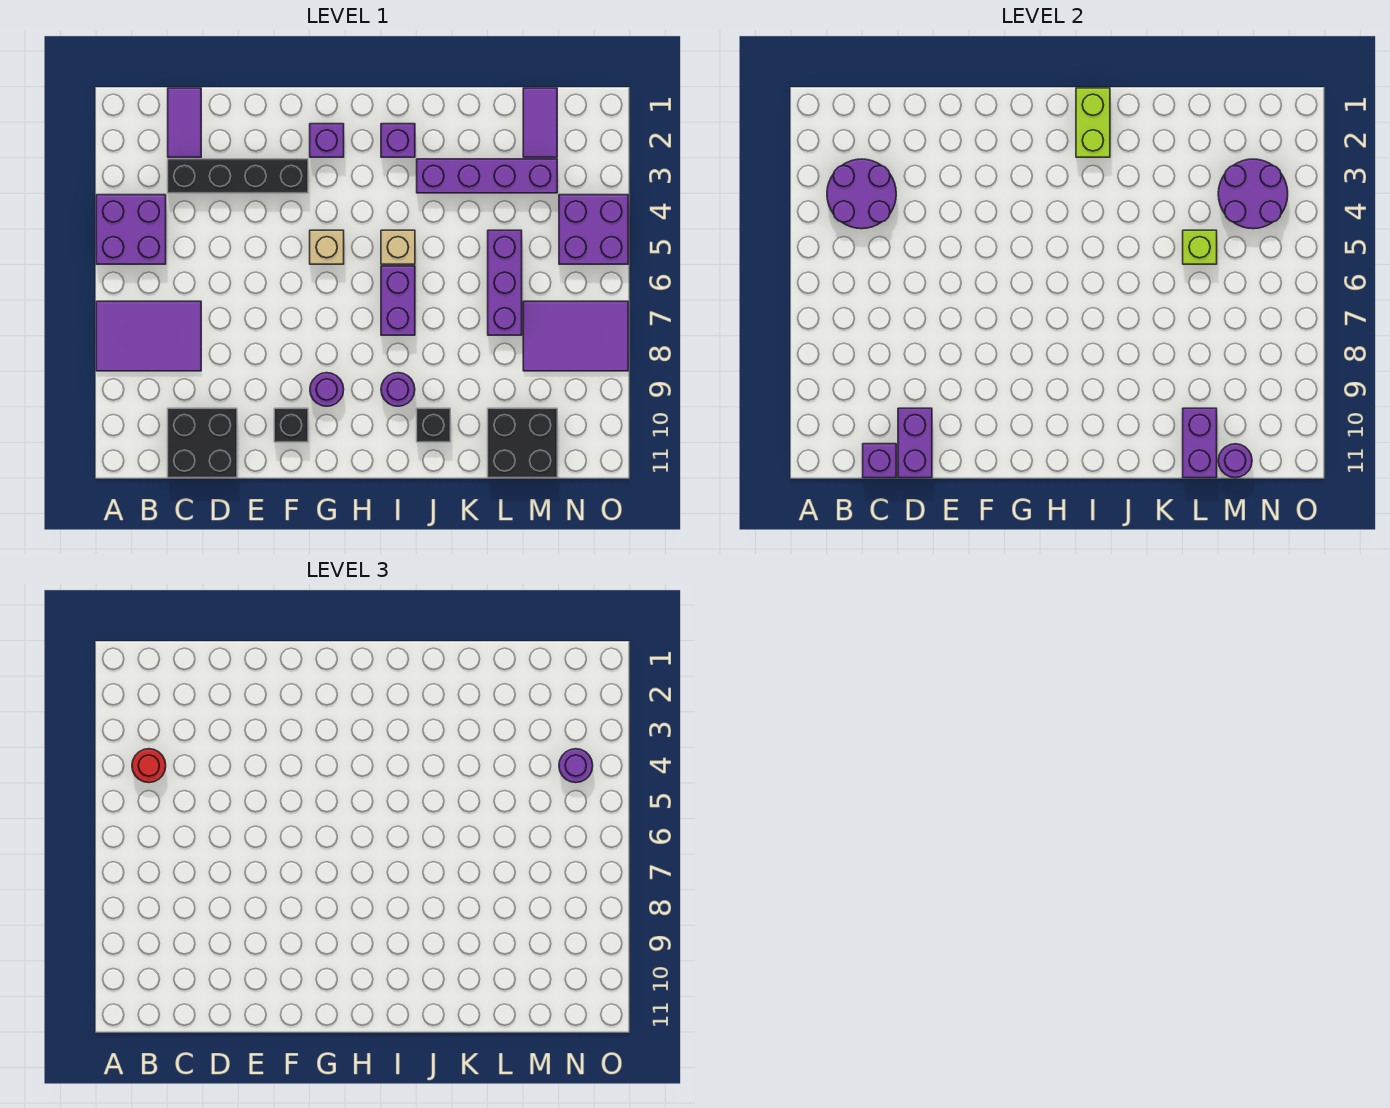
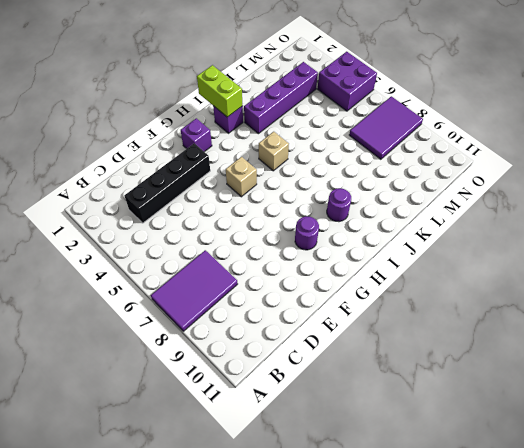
none -> purple 2x2 brick [96,195,166,264]
none -> purple 1x2 tile [168,88,201,157]
none -> black 2x2 brick [168,408,237,478]
none -> black 1x1 brick [274,408,308,442]

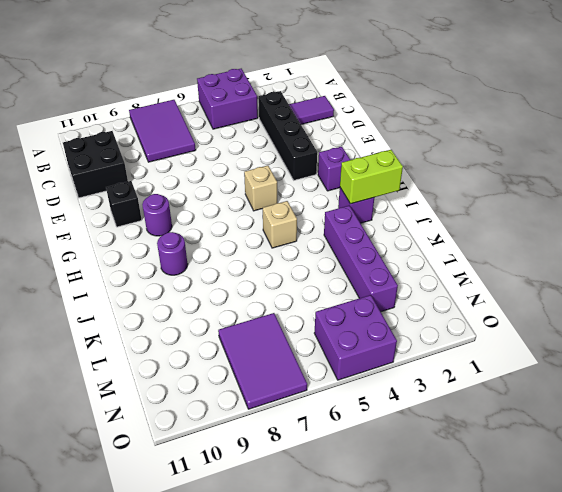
none -> purple 1x2 brick [381,266,415,335]
none -> black 1x1 brick [417,408,450,442]
none -> purple 1x3 brick [488,230,522,335]
none -> black 2x2 brick [488,408,557,478]

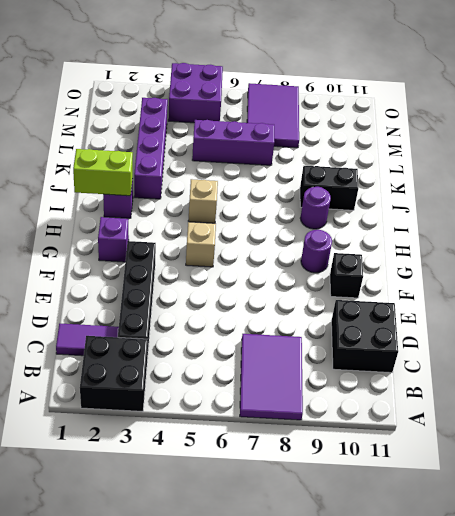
black 2x2 brick [80,336,148,411] -> black 2x2 brick moved to [488,408,557,478]
black 1x2 brick [300,166,358,210] -> black 1x1 brick [417,408,450,442]
none -> purple 2x2 brick [96,195,166,264]
none -> purple 1x2 brick [381,266,415,335]
none -> purple 1x2 tile [523,88,557,157]
none -> purple 2x2 round brick [827,159,896,229]

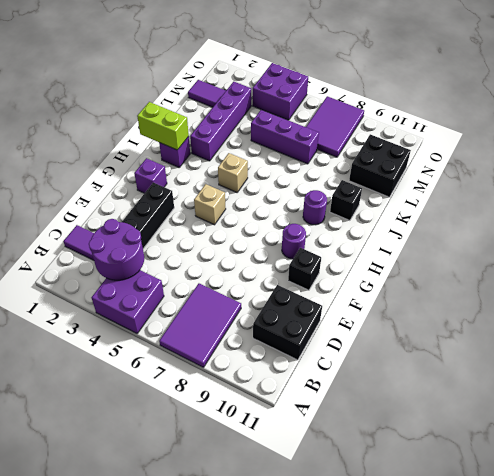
none -> purple 1x2 brick [381,266,415,335]
none -> purple 1x1 brick [863,444,896,478]
none -> purple 1x2 brick [898,408,932,478]
none -> lime 1x1 brick [1183,230,1217,264]

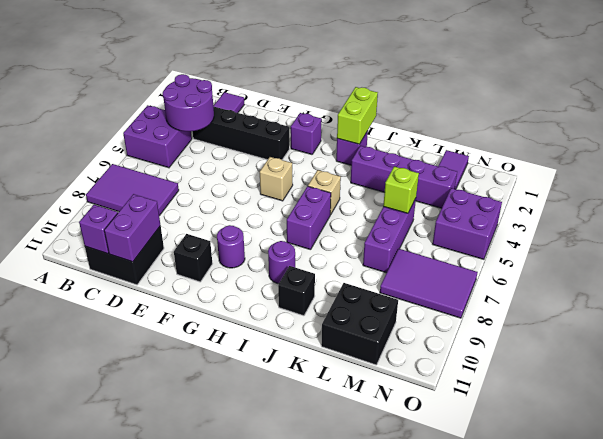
none -> purple 1x2 brick [1183,408,1217,478]
none -> purple 2x2 round brick [1218,159,1288,229]
none -> purple 1x1 round brick [1218,444,1252,478]
none -> red 1x1 round brick [132,749,166,783]

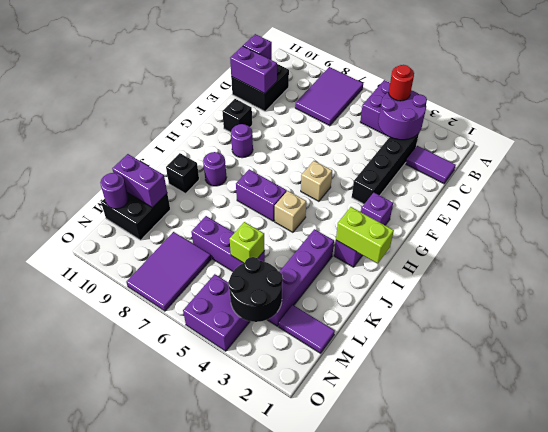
black 2x2 round brick [228,257,283,322] -> purple 2x2 round brick [1218,159,1288,229]
none -> purple 1x1 round brick [559,749,593,783]

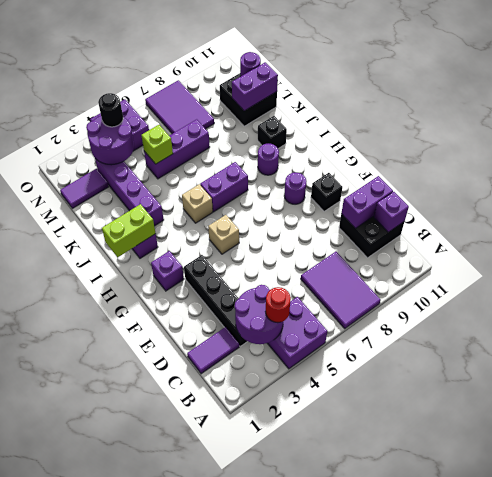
black 1x1 round brick [98,93,123,127] -> purple 1x1 round brick [559,749,593,783]

